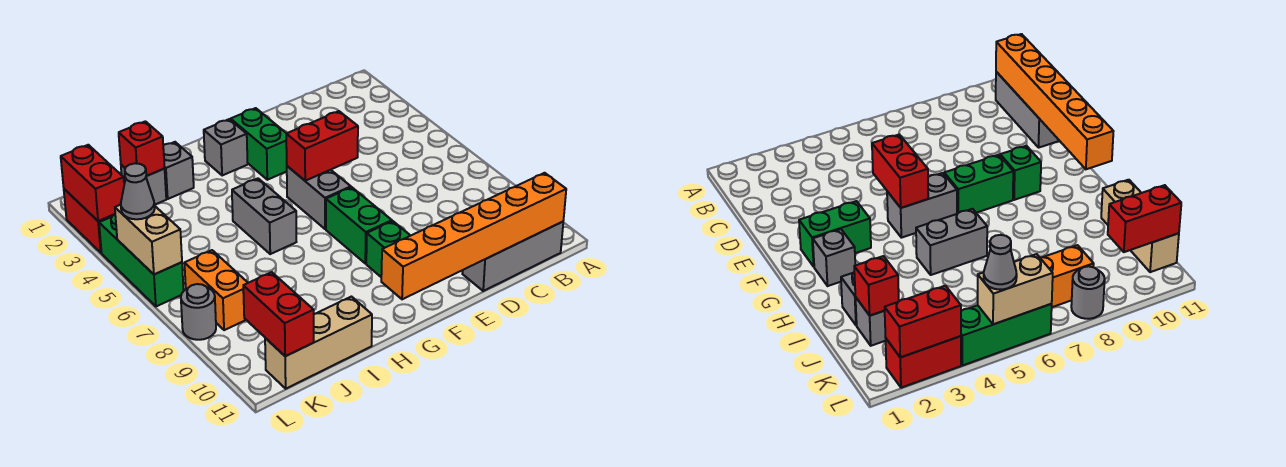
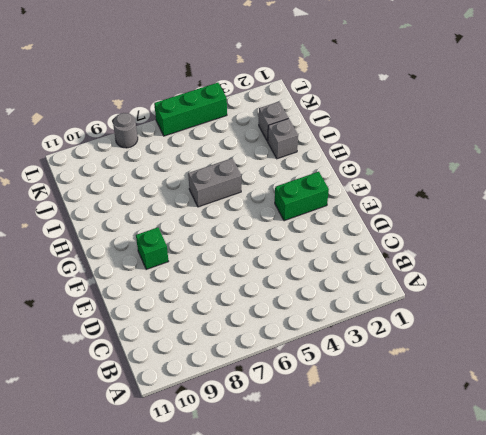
none -> grey 1x3 brick [462,222,563,291]
none -> grey 1x2 brick [287,166,351,229]
none -> green 1x2 brick [326,187,392,264]

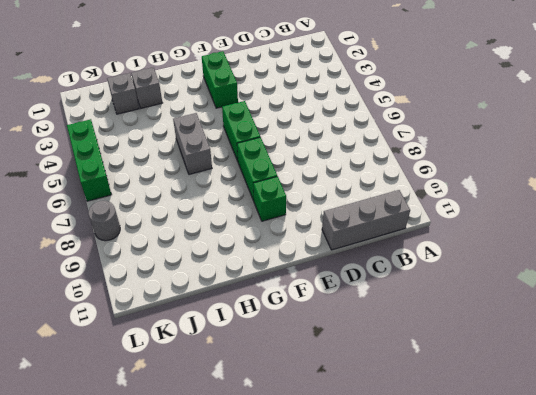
green 1x2 brick [222,101,260,161] -> grey 1x2 brick [287,166,351,229]
none -> grey 1x1 brick [204,119,248,176]
none -> tan 1x3 brick [265,297,372,389]
none -> orange 1x2 brick [184,250,248,330]

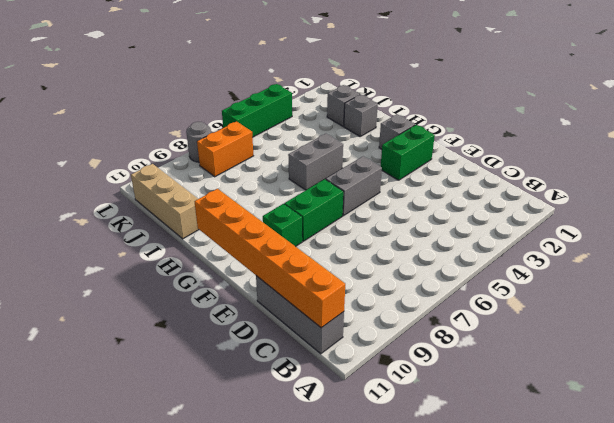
none -> red 1x2 brick [64,189,113,253]
none -> red 1x2 brick [286,111,358,181]
none -> red 1x1 brick [119,121,165,176]

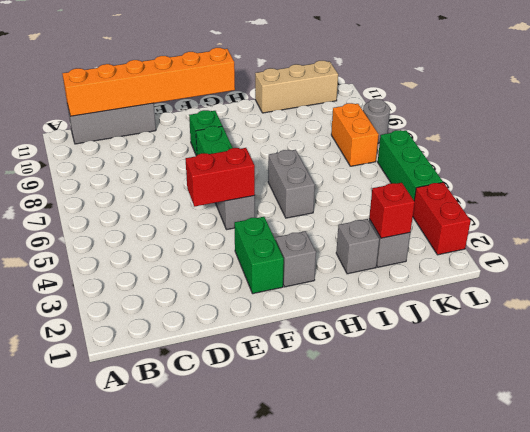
none -> red 1x2 brick [243,272,314,356]
none -> red 1x2 brick [61,145,124,221]
none -> tan 1x2 brick [115,205,182,274]

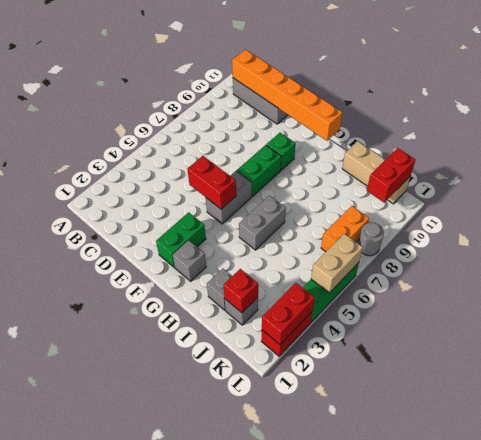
none -> grey 1x1 cone [121,163,155,219]

